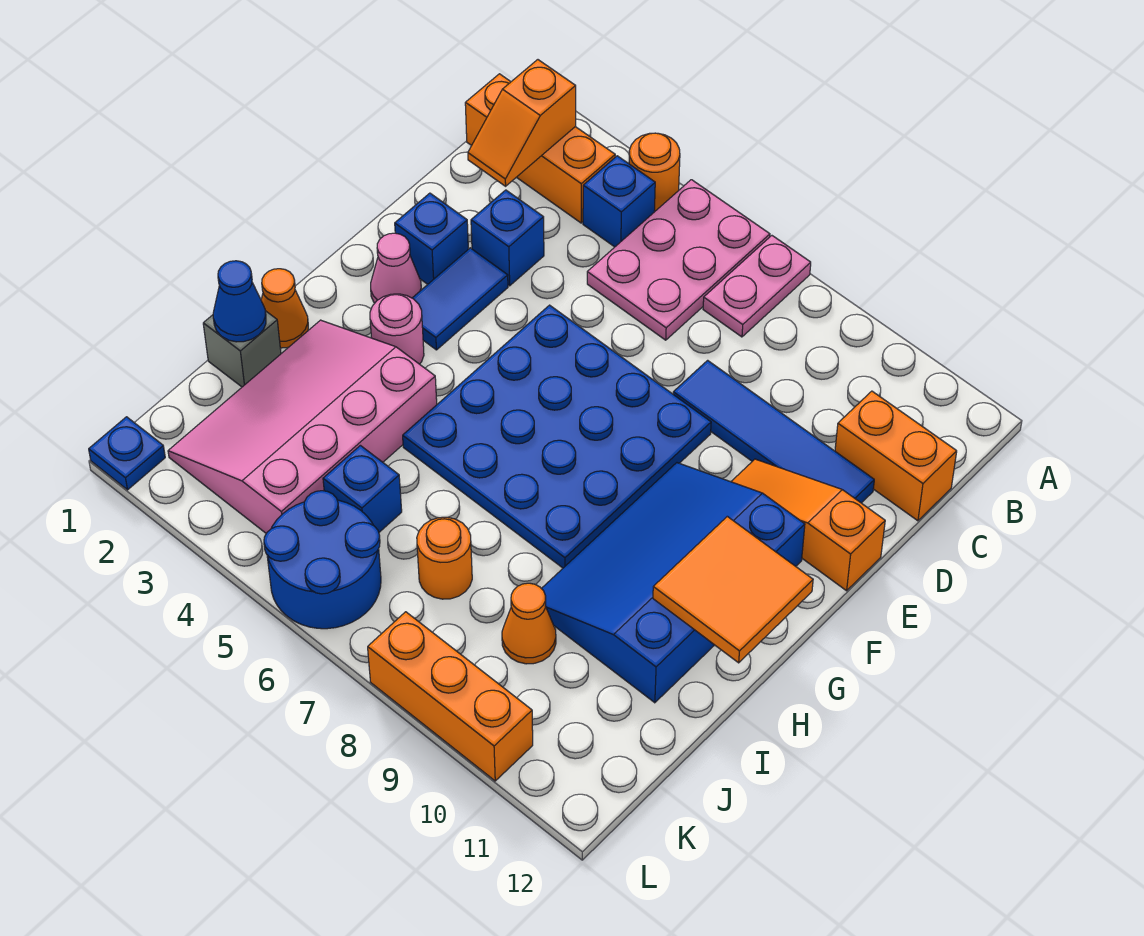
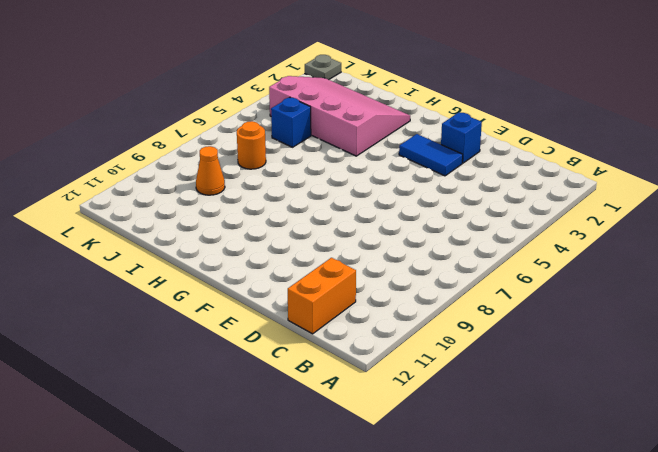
grey 1x1 plate [305,55,341,80] -> blue 1x1 plate [89,417,165,490]
none -> orange 1x1 round brick [629,133,680,212]
none -> pink 2x3 plate [587,180,770,340]
none -> pink 1x2 plate [703,236,811,337]

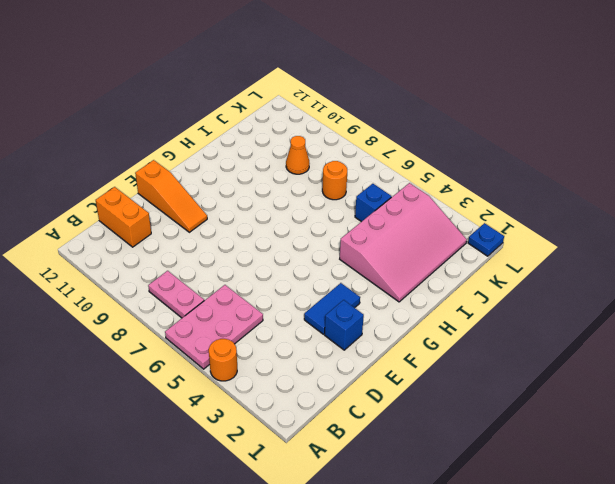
pink 1x2 plate [148,271,204,318] -> pink 1x2 plate turned to [703,236,811,337]
none -> orange 1x3 brick [465,74,615,223]
none -> blue 1x1 brick [583,156,655,247]
none -> blue 1x1 brick [471,190,544,286]

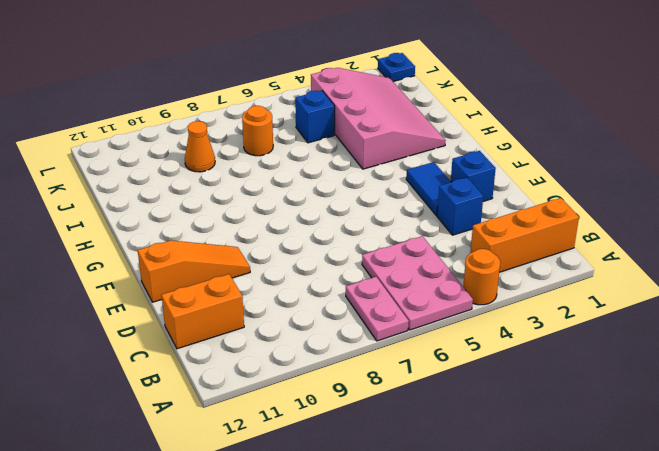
none -> blue 1x1 brick [583,156,655,247]
none -> blue 1x4 tile [673,360,874,503]
none -> blue 4x4 plate [403,305,711,568]

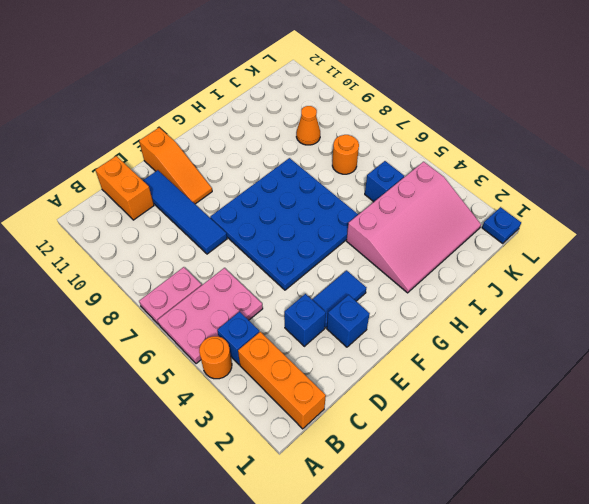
none -> pink 1x1 cone [371,233,421,303]
none -> blue 3x4 slope [541,463,805,703]
none -> pink 1x1 round brick [370,294,424,364]

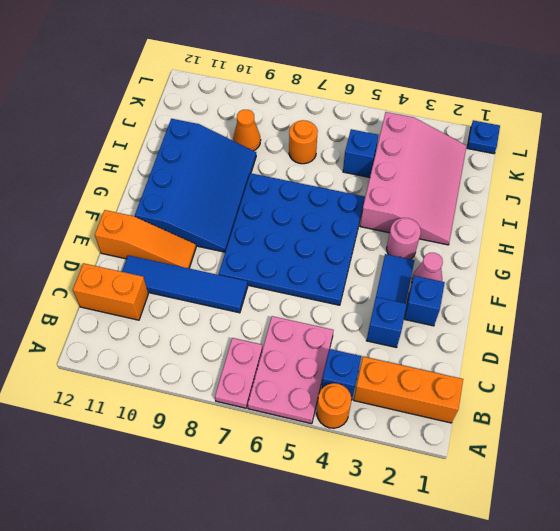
none -> orange 1x1 cone [261,269,308,348]
none -> grey 1x1 brick [203,312,281,387]
none -> blue 2x2 round brick [264,491,381,629]

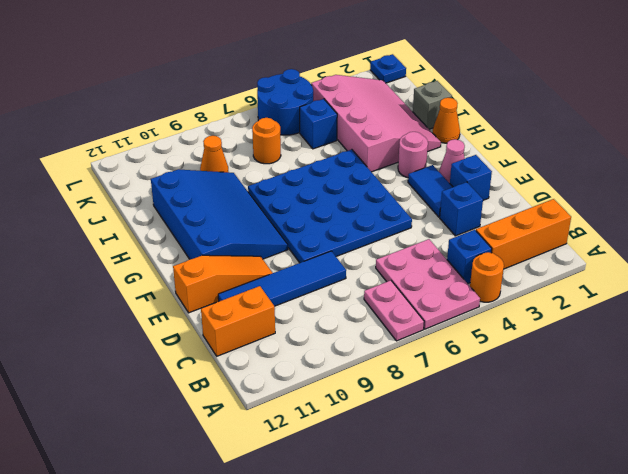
none -> orange 1x3 brick [368,612,533,781]
none -> orange 1x2 slope [468,60,576,186]
none -> orange 2x2 tile [653,516,813,663]

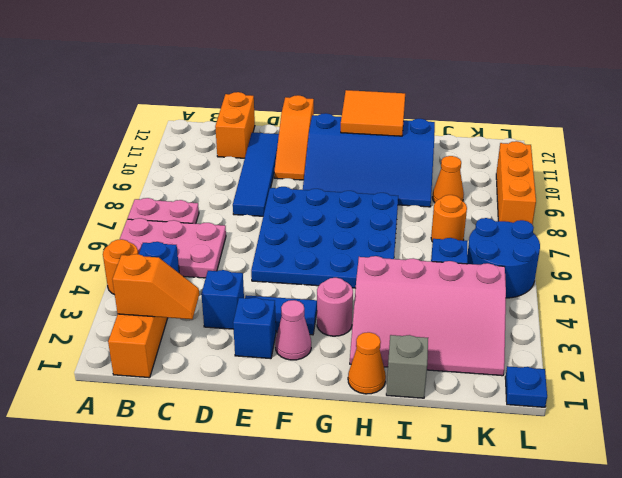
none -> blue 1x1 cone [213,261,266,342]

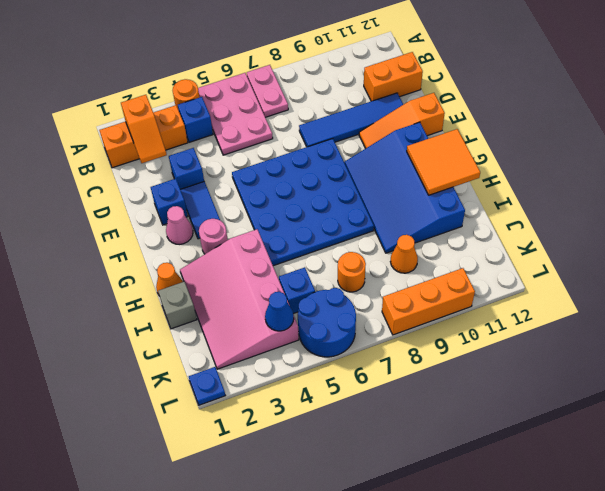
blue 1x1 cone [265,292,294,331] -> blue 1x1 cone moved to [213,261,266,342]

